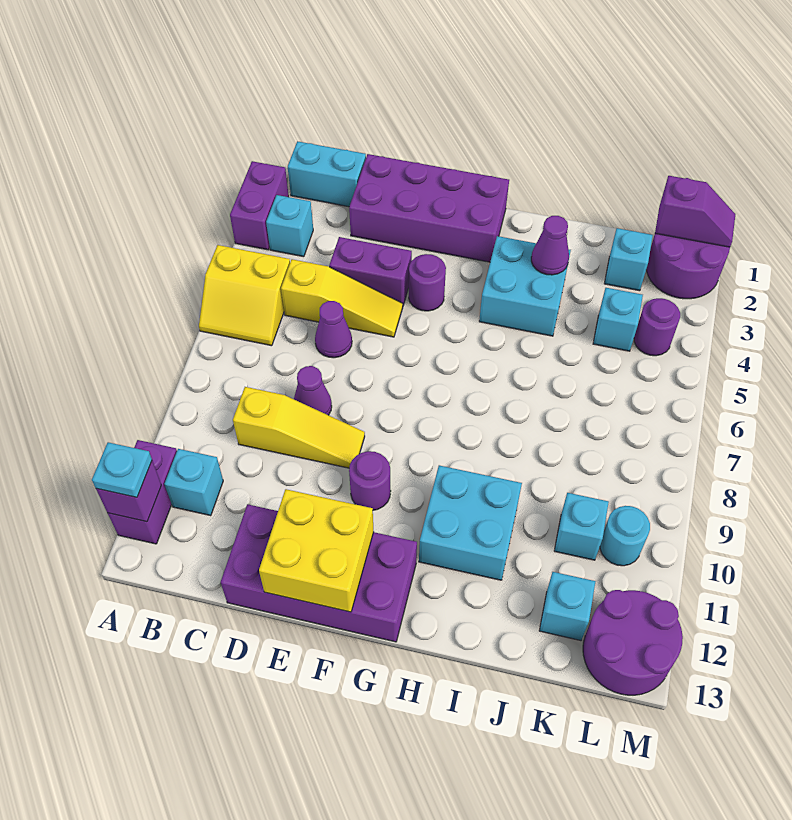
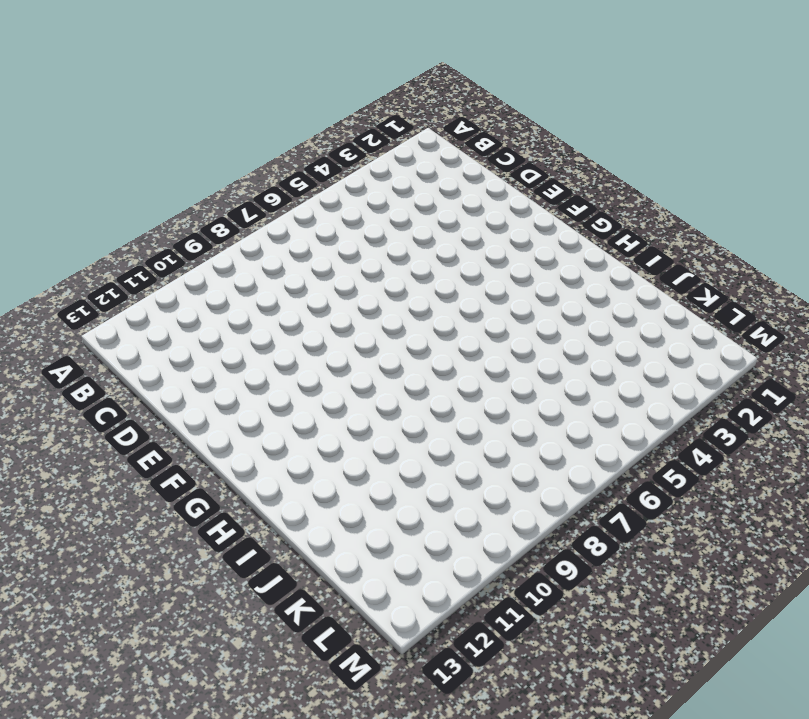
none -> purple 1x2 brick [230,161,289,250]
none -> yellow 2x2 slope [199,245,290,346]
none -> purple 1x2 brick [108,440,177,544]
none -> cyan 1x2 brick [288,141,366,207]

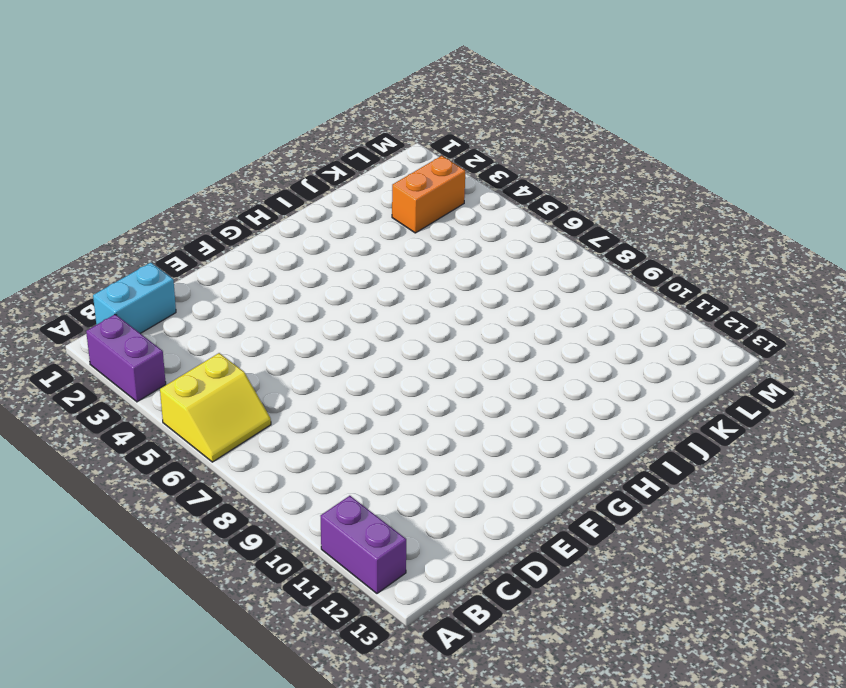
orange 1x2 brick [392,156,465,233] -> none
none -> cyan 1x1 brick [266,195,313,257]
none -> cyan 1x1 brick [164,449,223,516]
none -> yellow 1x3 slope [281,259,403,337]
none -> yellow 1x3 slope [233,387,365,468]

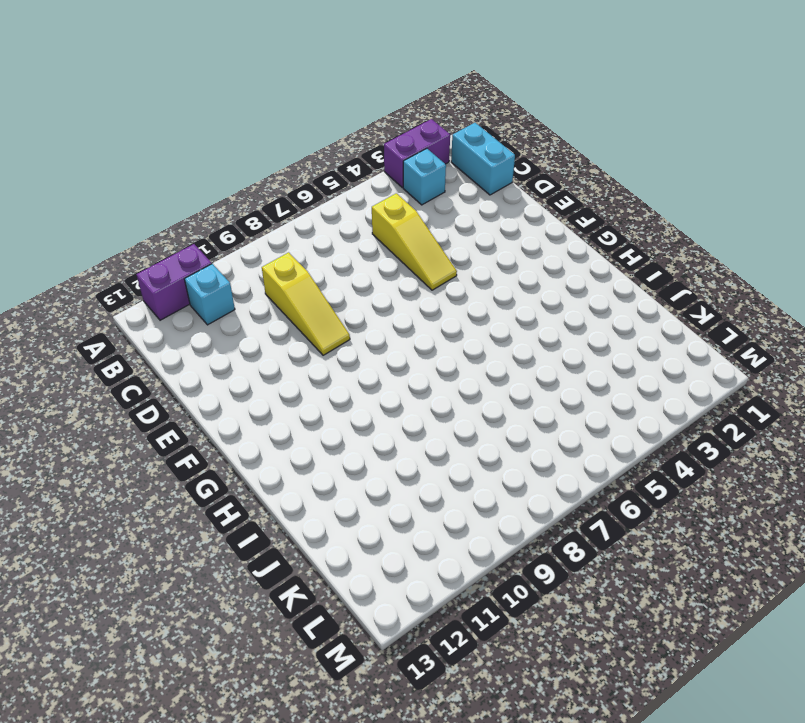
none -> yellow 2x2 slope [199,245,290,346]
none -> purple 2x4 brick [349,154,509,262]
none -> purple 1x2 brick [329,237,412,305]
none -> purple 1x1 cone [315,301,352,358]

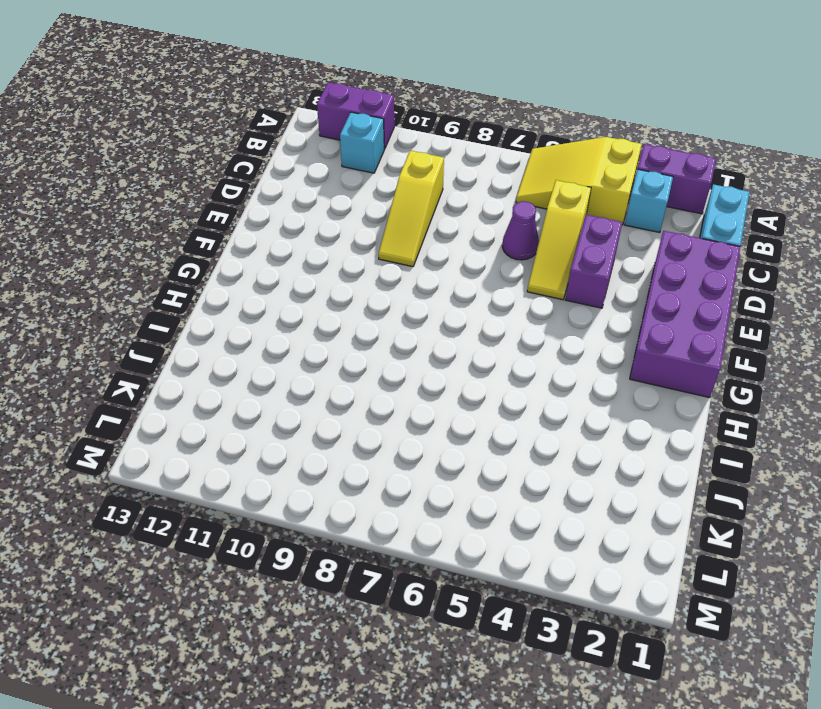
yellow 2x3 slope [516,137,642,225] -> yellow 2x2 slope [199,245,290,346]
none -> purple 1x1 cone [294,366,332,415]
none -> purple 2x4 brick [221,504,417,642]
none -> purple 1x1 round brick [409,254,446,311]
none -> purple 1x1 round brick [349,451,391,510]

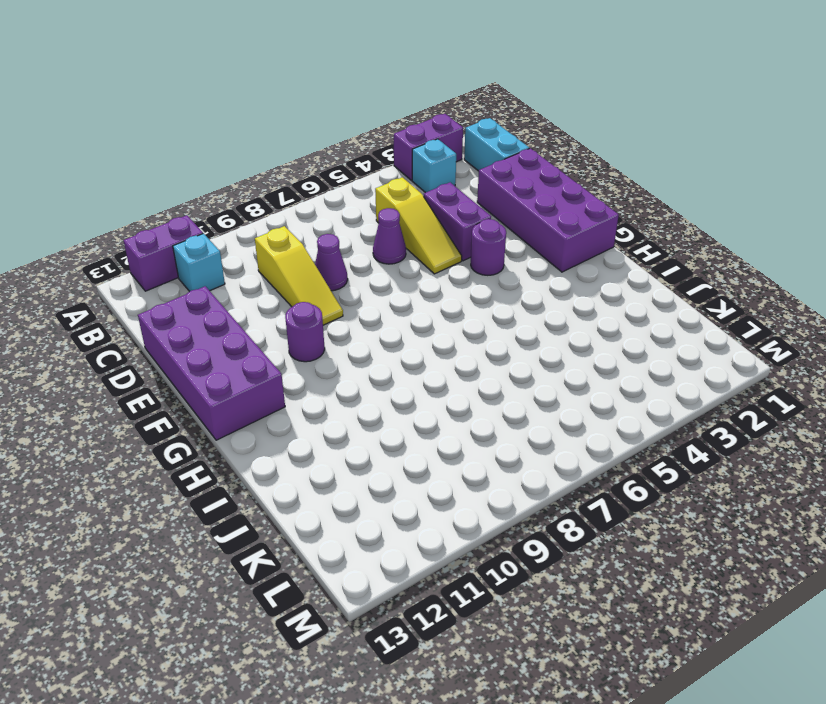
none -> yellow 2x2 slope [199,245,290,346]
none -> cyan 2x2 brick [479,236,571,336]
none -> cyan 2x2 brick [419,465,522,580]
none -> cyan 1x1 brick [604,228,653,291]

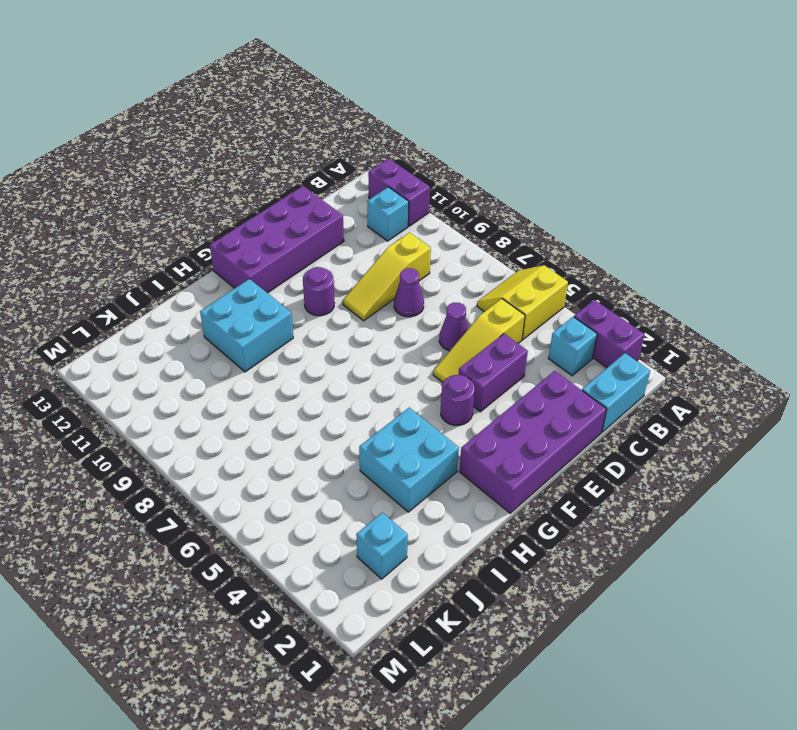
none -> cyan 1x1 brick [593,288,643,351]
none -> cyan 1x1 brick [554,493,609,560]
none -> cyan 1x1 brick [539,572,596,641]
none -> purple 2x2 round brick [646,234,730,299]

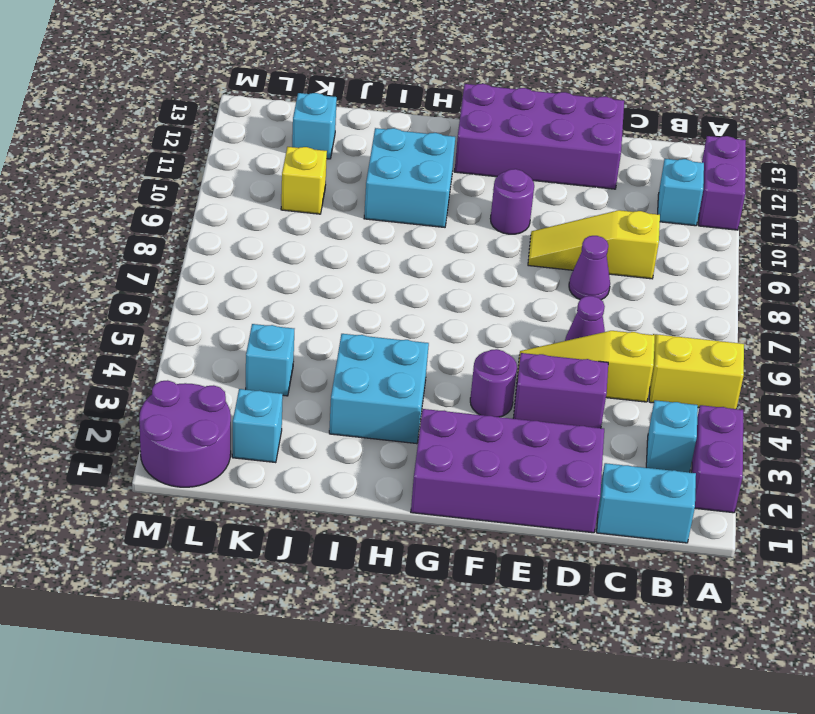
yellow 1x1 brick [281,147,327,214] -> cyan 1x1 brick [554,493,609,560]
none -> purple 1x1 round brick [634,298,680,356]
none -> cyan 1x1 round brick [600,506,650,566]
none -> purple 2x2 round brick [583,590,683,695]
none -> purple 1x1 brick [96,461,161,522]

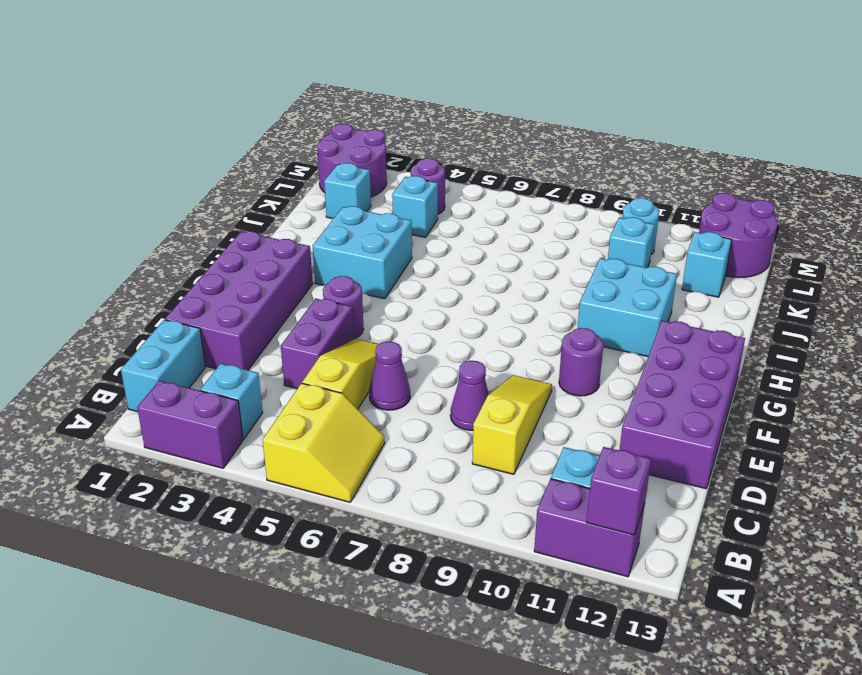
none -> yellow 2x2 brick [259,489,374,612]
none -> purple 1x1 cone [531,216,569,275]
none -> purple 1x2 slope [655,176,735,247]
none -> cyan 1x1 plate [92,442,152,497]

